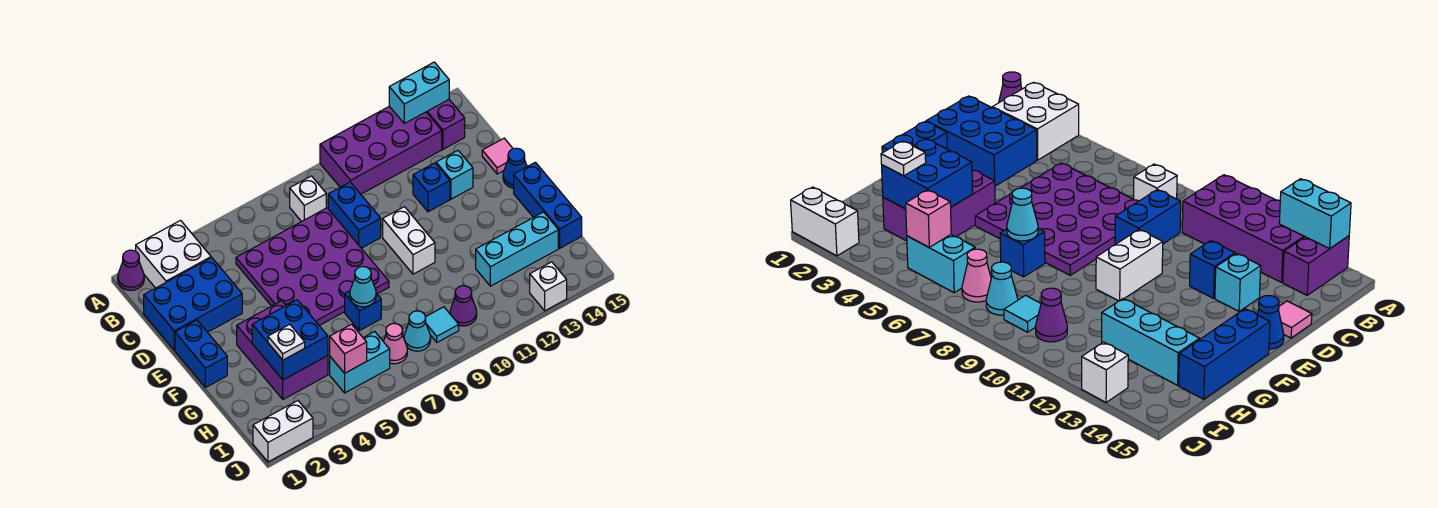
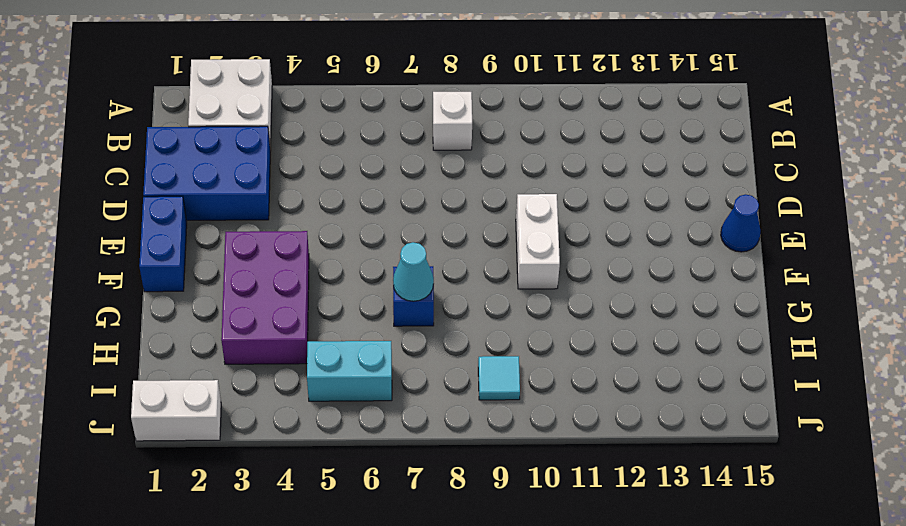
none -> purple 1x1 cone [118,250,144,291]
none -> purple 2x4 brick [320,106,442,194]
none -> purple 1x2 brick [427,100,465,149]
none -> purple 4x4 plate [236,208,389,325]

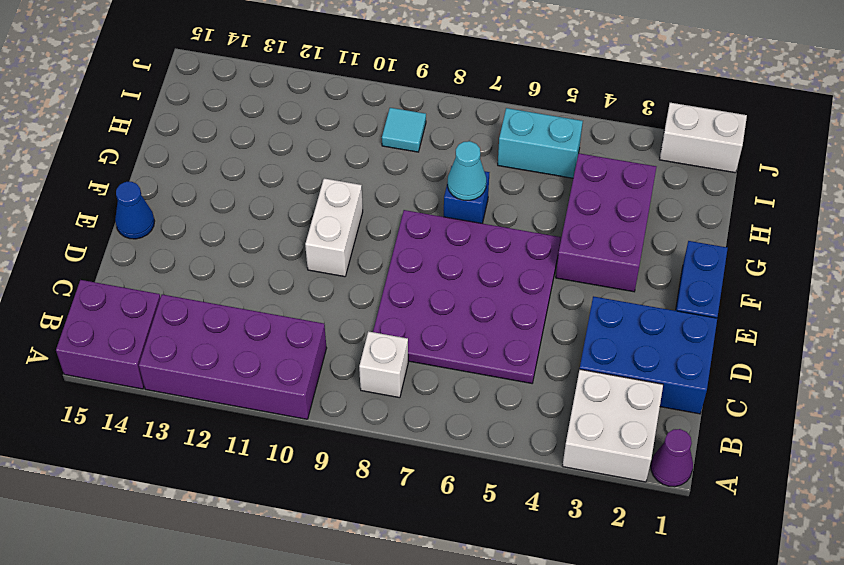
purple 2x2 brick [56,280,160,389] -> purple 1x2 brick [427,100,465,149]
none -> blue 1x2 brick [328,182,381,248]
none -> blue 1x1 brick [413,163,450,212]
none -> cyan 1x1 brick [436,150,473,199]
none -> pink 1x1 tile [482,138,513,174]

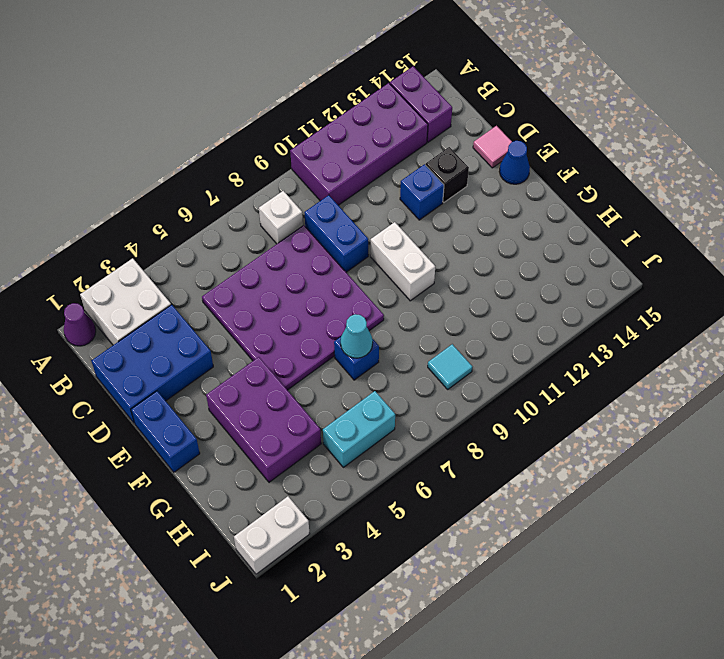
black 1x1 brick [426,147,469,202] -> cyan 1x1 brick [436,150,473,199]
none -> blue 1x3 brick [514,162,582,248]
none -> cyan 1x3 brick [476,212,558,286]
none -> pink 1x1 cone [384,323,407,364]
none -> cyan 1x1 cone [404,311,431,351]

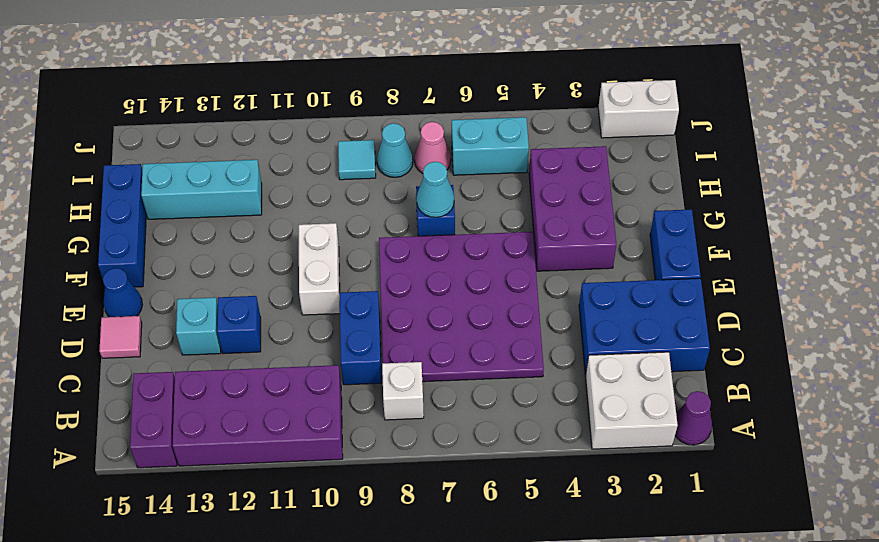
none -> purple 1x1 cone [450,286,477,326]
none -> white 1x1 brick [530,262,567,311]
none -> cyan 1x2 brick [389,62,449,123]
none -> blue 2x2 brick [252,300,328,380]

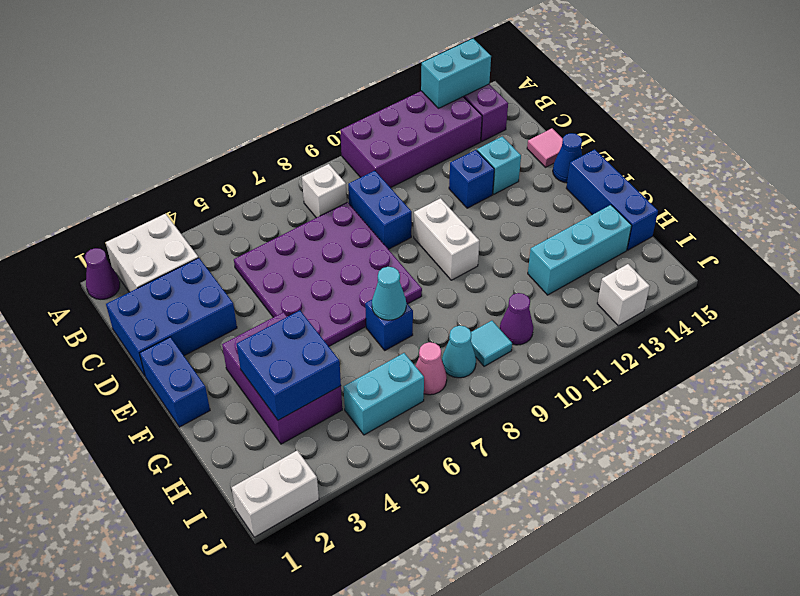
none -> pink 1x1 brick [330,324,367,373]
none -> white 1x1 plate [268,324,305,360]

